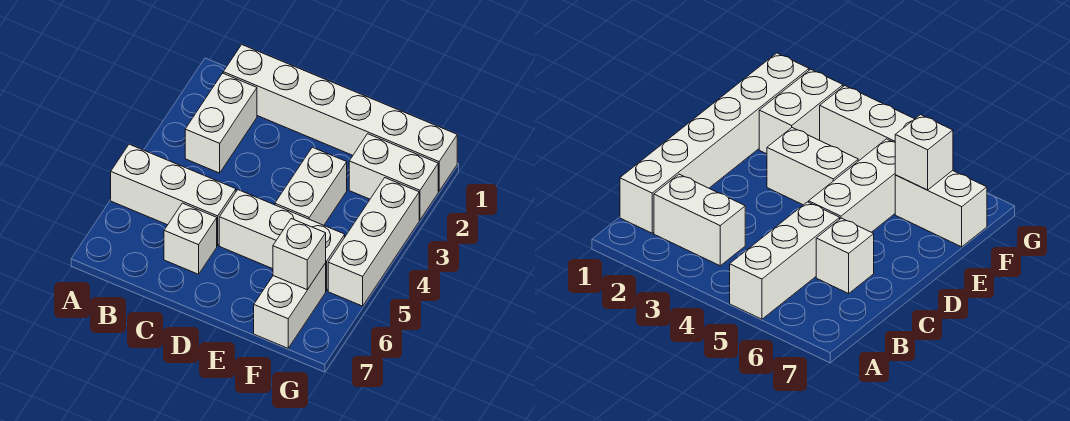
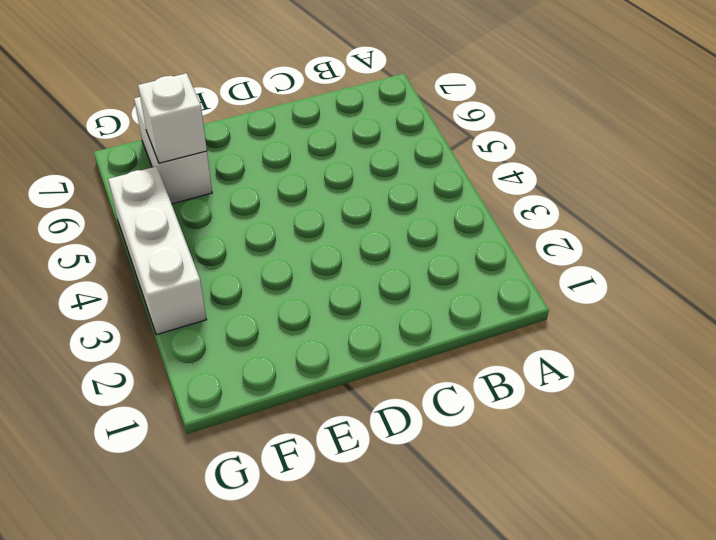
none -> white 1x3 brick [111,144,236,246]
none -> white 1x6 brick [223,45,457,191]

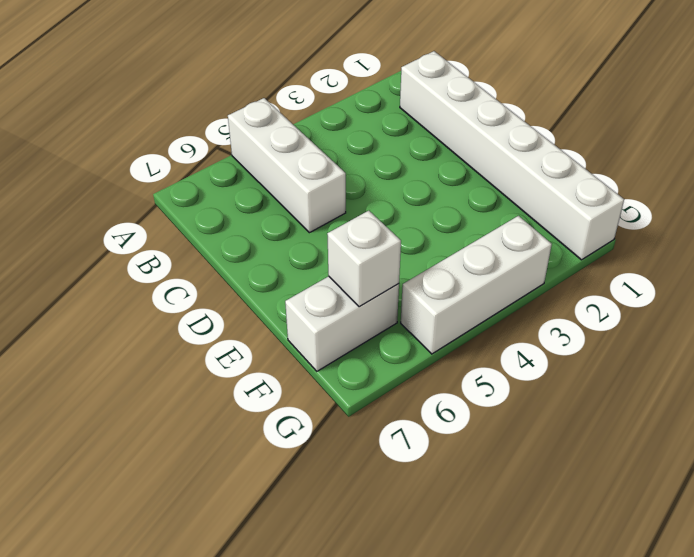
none -> white 1x2 brick [185,73,257,173]
none -> white 1x1 brick [164,203,217,274]

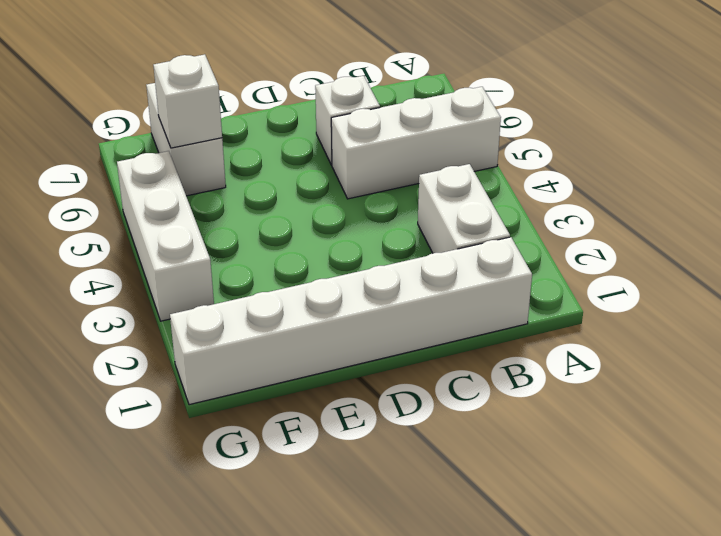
none -> white 1x3 brick [219,190,345,291]
none -> white 1x2 brick [275,147,347,225]

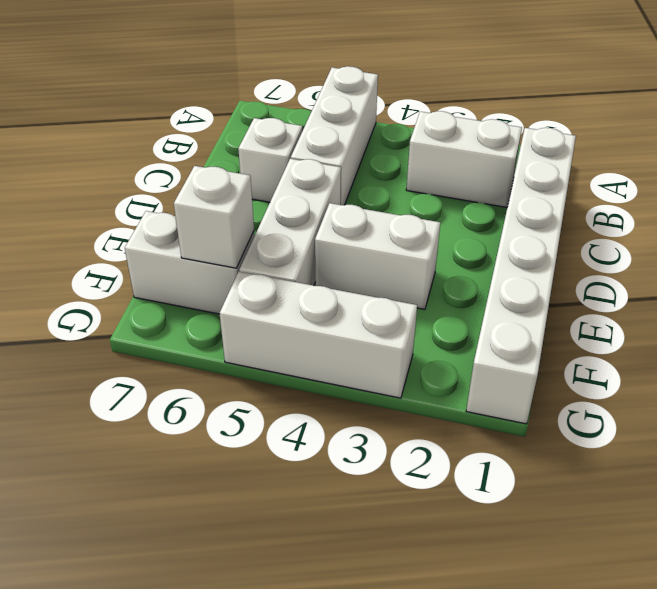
none -> white 1x2 brick [349,134,438,220]

